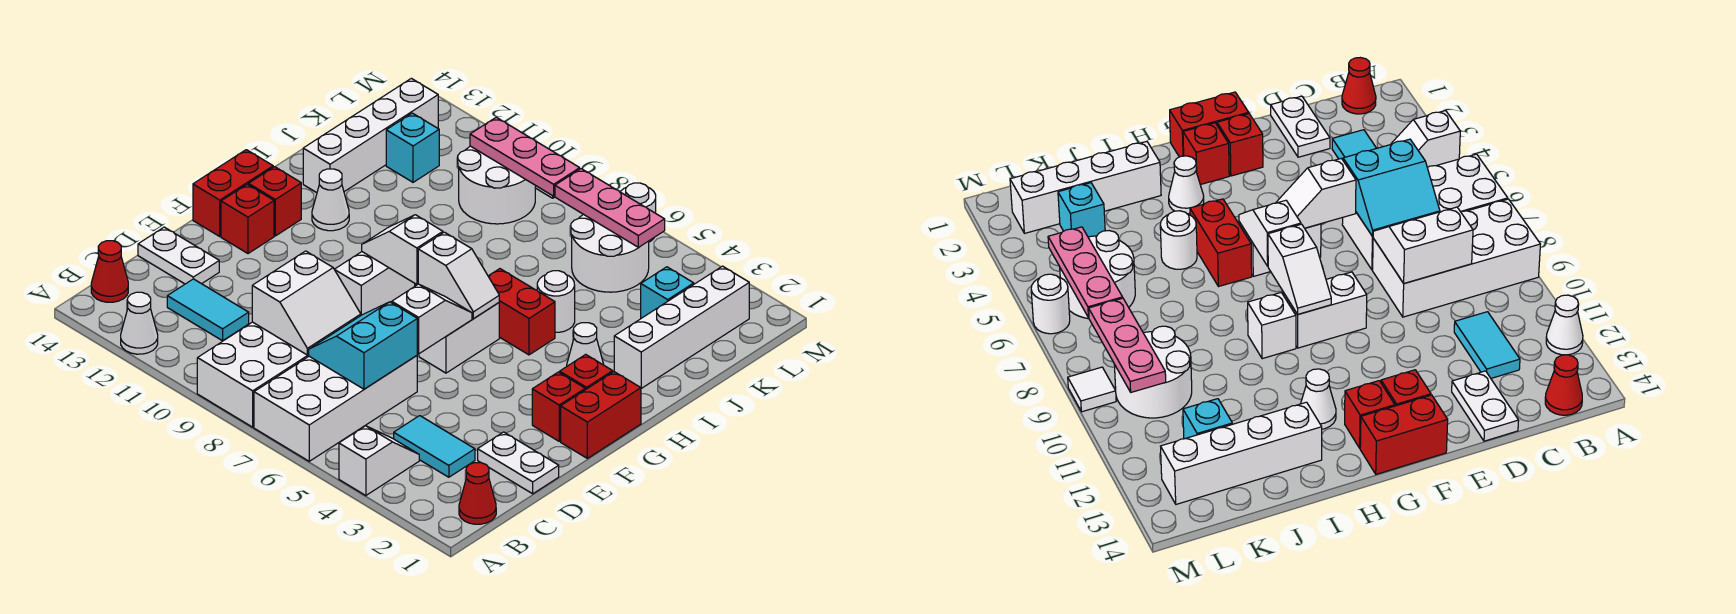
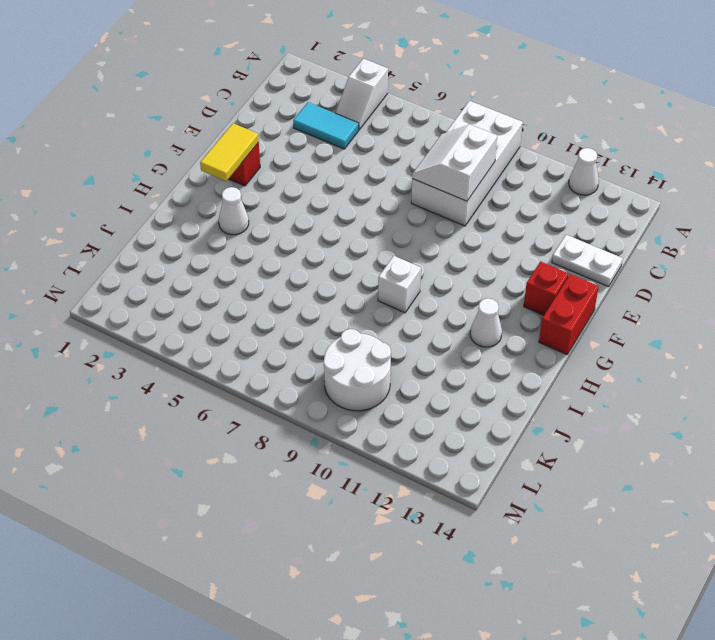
yellow 1x2 tile [200,123,259,181] -> none
none -> white 2x4 brick [254,356,417,461]
none -> red 1x1 cone [459,463,496,524]
none -> red 1x1 cone [91,241,128,302]
none -> cyan 1x2 tile [167,279,249,341]

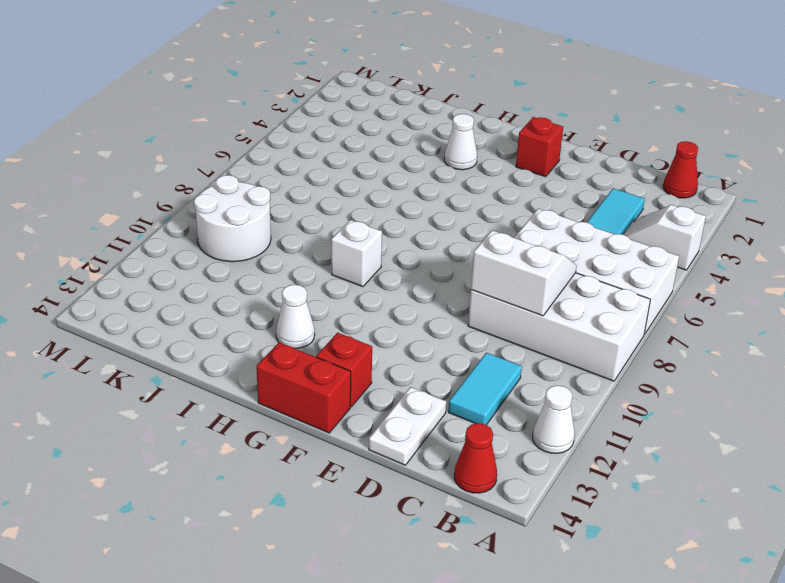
none -> white 1x2 plate [478,432,559,494]
none -> red 1x2 brick [561,372,641,458]
none -> white 1x2 brick [419,303,499,373]
none -> white 1x2 brick [335,252,415,315]

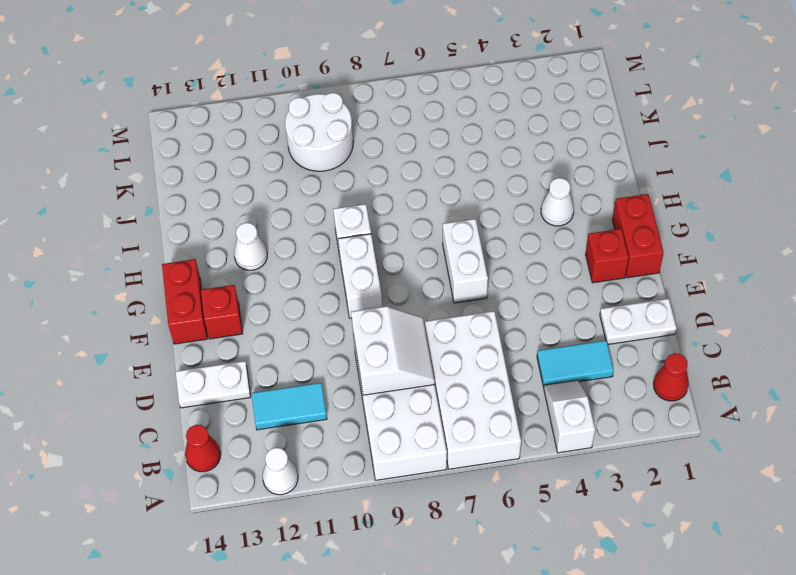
none -> red 1x1 brick [560,354,613,390]
none -> red 1x1 brick [248,167,301,236]
none -> red 1x2 brick [488,269,555,355]
none -> white 1x4 brick [614,266,749,388]

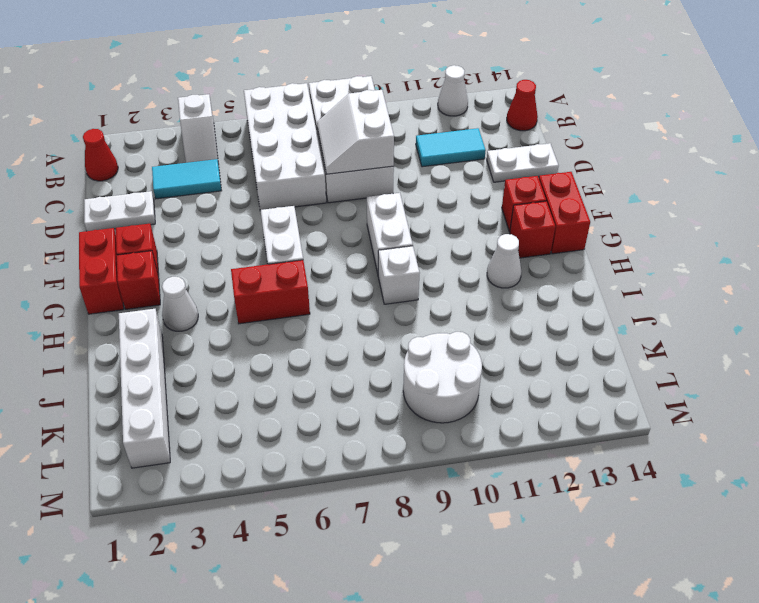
none -> white 1x1 round brick [537,271,575,332]
none -> white 1x4 brick [303,78,438,193]
none -> cyan 1x1 brick [641,267,694,318]
none -> white 2x2 round brick [571,215,649,292]

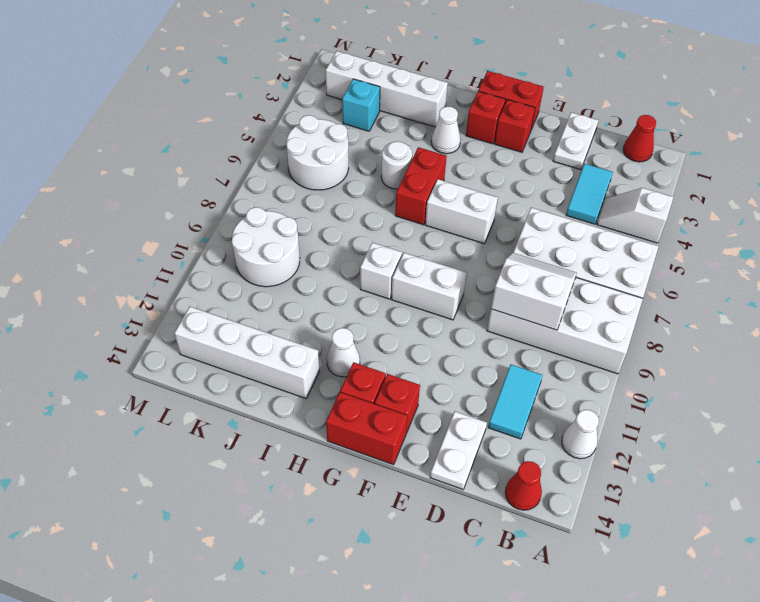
none -> cyan 1x1 brick [386,113,439,182]
none -> white 1x1 round brick [620,183,656,242]
none -> white 1x1 tile [1068,367,1116,412]
none -> cyan 2x2 slope [309,302,417,389]

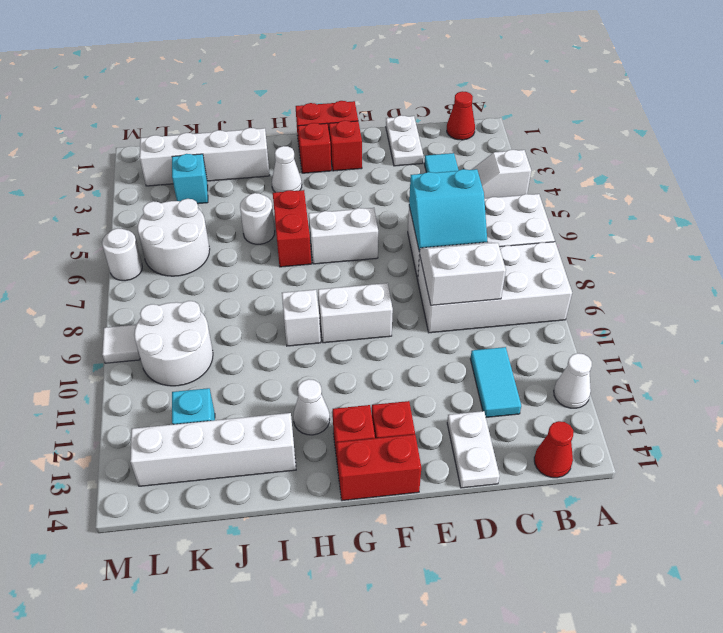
none -> white 1x2 slope [392,284,472,354]
none -> white 1x2 slope [418,232,499,319]
none -> white 1x2 slope [362,215,443,284]
none -> pink 1x3 plate [555,169,665,247]

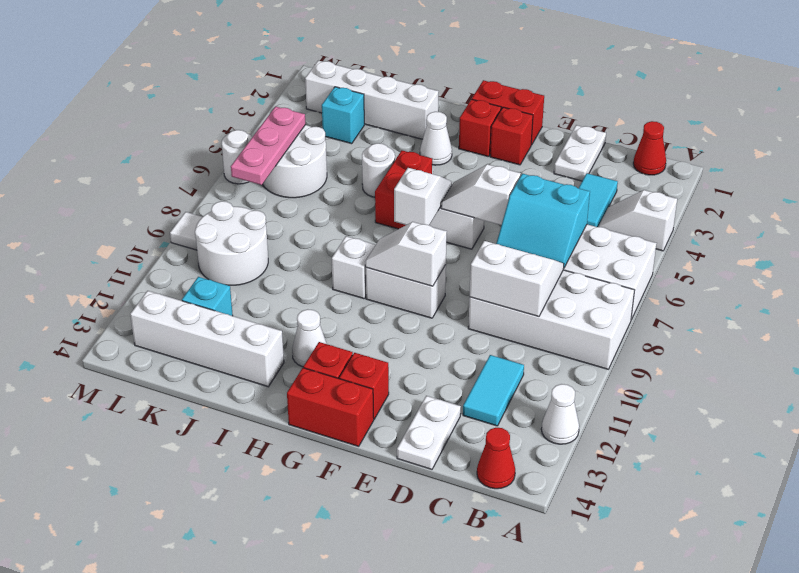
white 1x2 slope [365,222,447,286] -> white 1x2 slope turned to [362,215,443,284]
none -> pink 1x3 plate [470,117,580,196]

